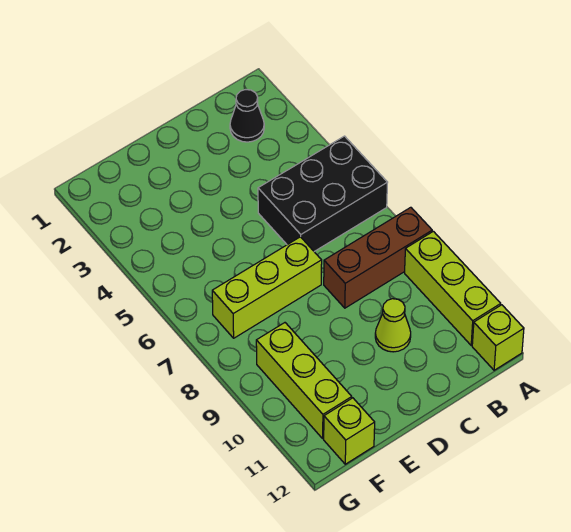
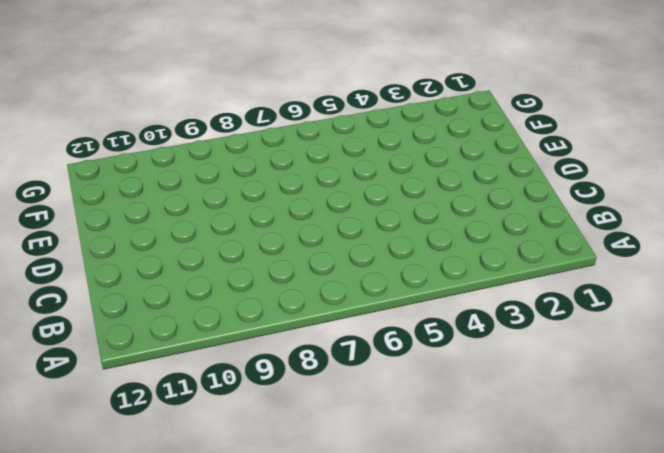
none -> black 2x3 brick [258,136,388,251]
none -> brown 1x3 brick [324,207,432,308]

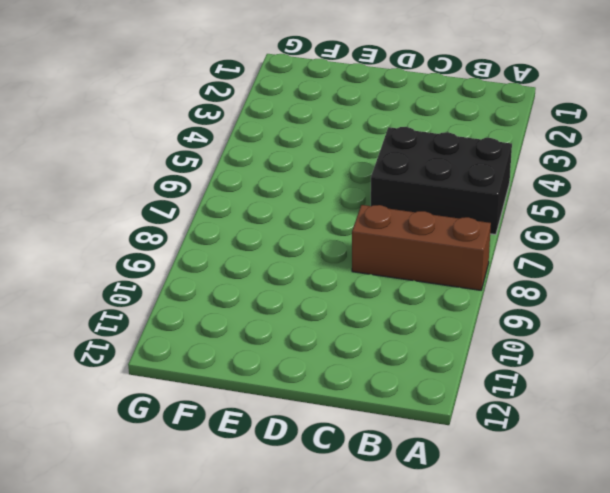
none -> lime 1x3 brick [405,231,501,345]
none -> lime 1x1 brick [472,305,524,370]

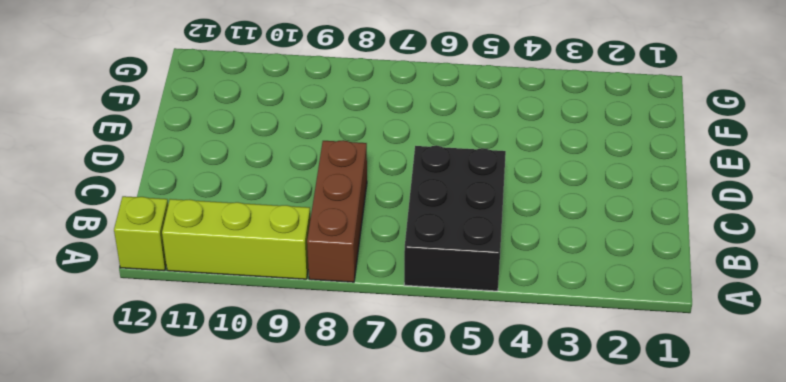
none -> black 1x1 cone [230,90,264,142]
none -> lime 1x1 cone [375,299,411,352]

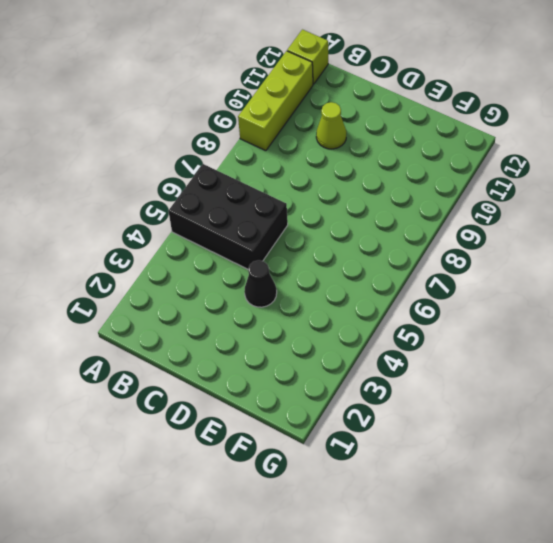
black 1x1 cone [244,260,277,307] -> black 1x1 cone moved to [230,90,264,142]
none -> brown 1x3 brick [324,207,432,308]
none -> lime 1x3 brick [212,237,322,338]

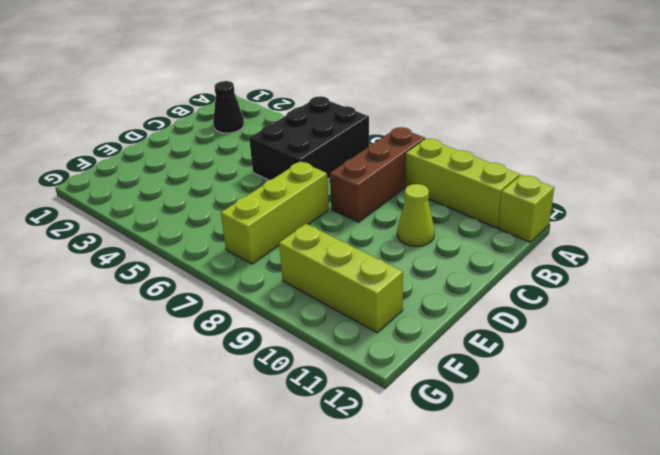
none -> lime 1x1 brick [324,398,375,464]

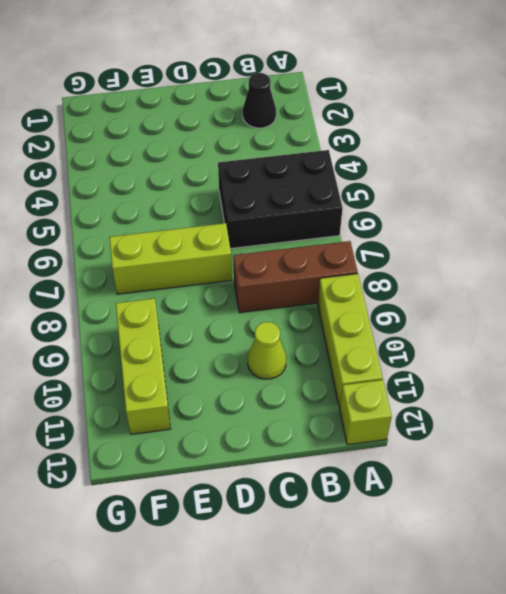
none -> lime 1x1 brick [324,398,375,464]

